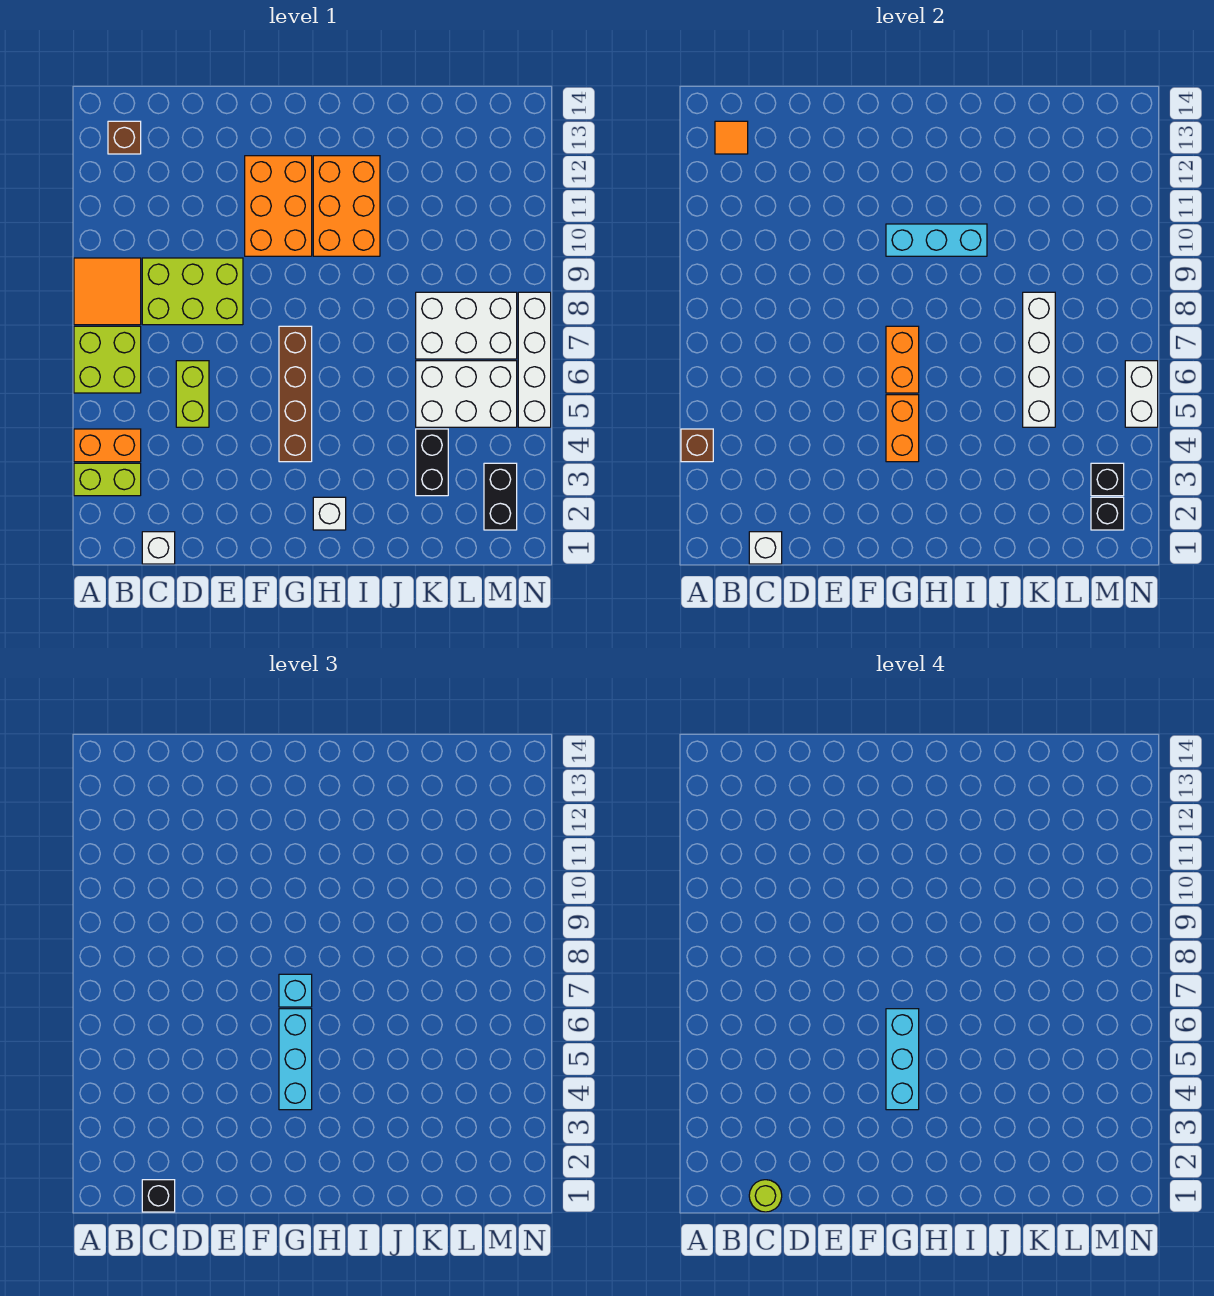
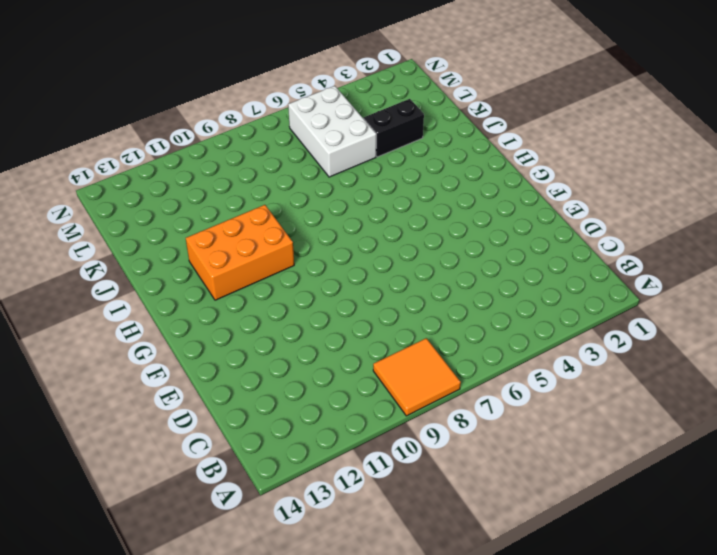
none -> lime 1x2 brick [74,463,141,496]
none -> orange 1x2 brick [74,429,141,462]
none -> lime 2x2 brick [74,326,141,393]
none -> brown 1x1 brick [108,121,141,154]

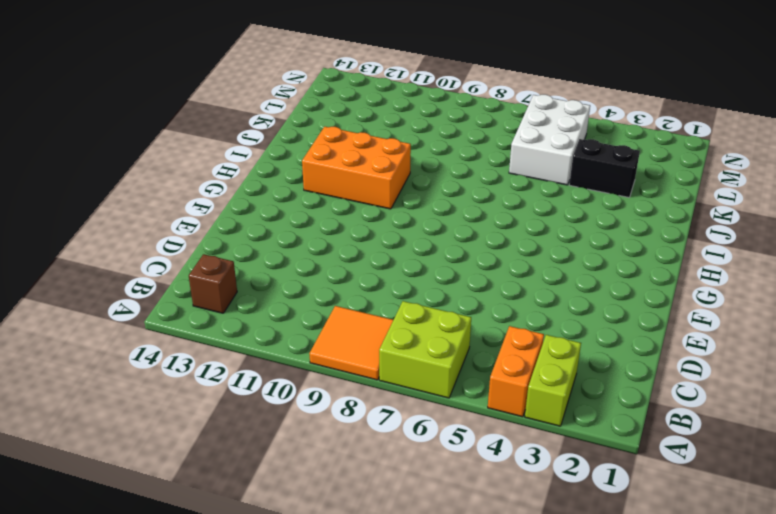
none -> white 1x1 brick [142,532,175,564]
none -> lime 2x3 brick [142,258,243,325]
none -> lime 1x2 brick [176,361,209,427]
none -> orange 2x3 brick [245,156,312,256]

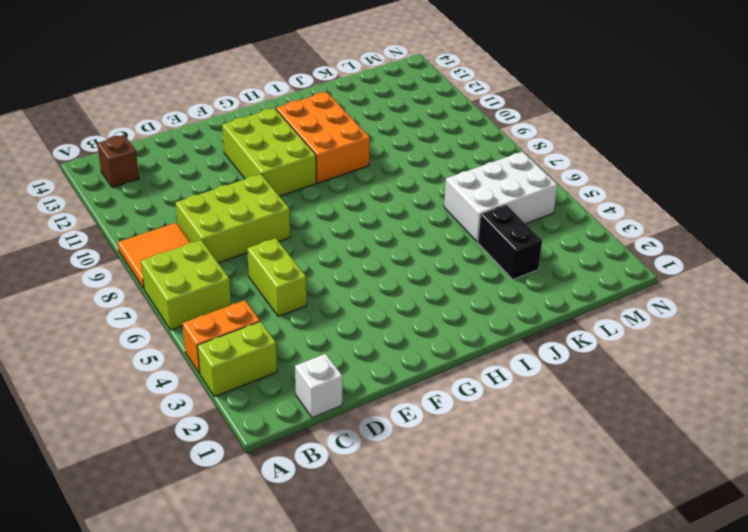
lime 2x3 brick [222,108,316,196] -> orange 2x3 brick [245,156,312,256]
none -> brown 1x4 brick [279,326,312,462]
none -> white 1x1 brick [313,497,346,530]
none -> white 2x3 brick [416,292,517,359]
none -> black 1x2 brick [484,463,517,530]

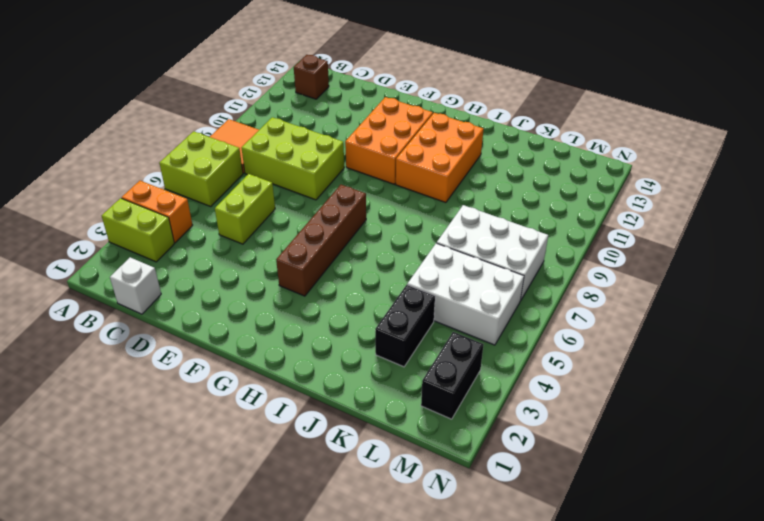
none -> white 1x1 brick [313,497,346,530]
none -> white 1x4 brick [518,292,551,427]
none -> brown 1x1 brick [681,429,713,462]
none -> orange 1x1 tile [715,121,748,154]

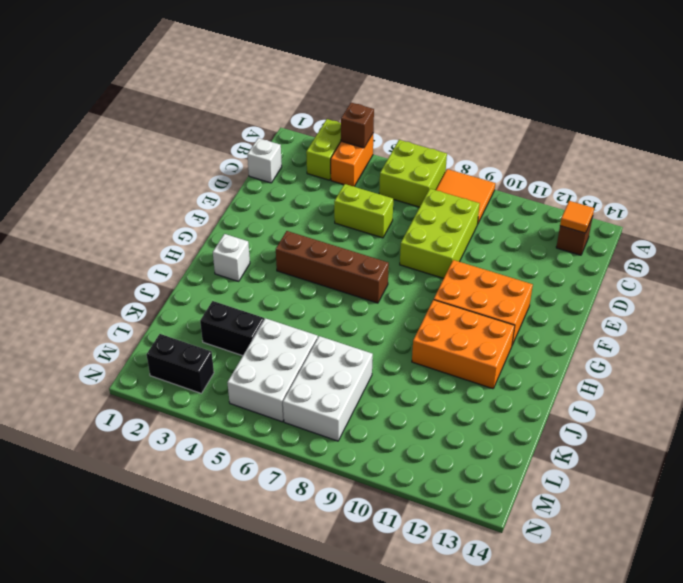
none -> white 1x4 brick [518,292,551,427]
none -> white 1x1 brick [749,532,782,564]
none -> orange 1x2 brick [886,395,919,462]
none -> orange 1x2 brick [886,326,919,393]

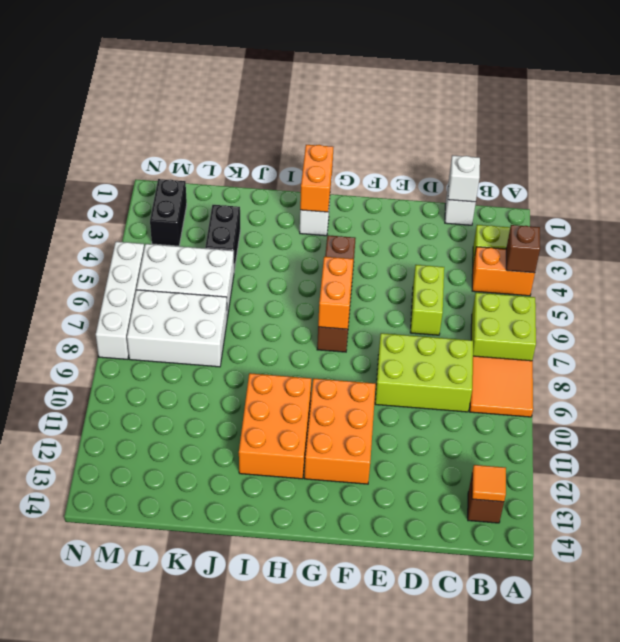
orange 1x2 brick [300,145,333,212] -> orange 1x2 brick moved to [886,395,919,462]
none -> cyan 1x3 brick [886,224,987,256]
none -> white 1x4 brick [1023,292,1055,427]
none -> black 1x1 brick [1091,497,1124,530]
none -> black 1x1 brick [1091,463,1124,496]

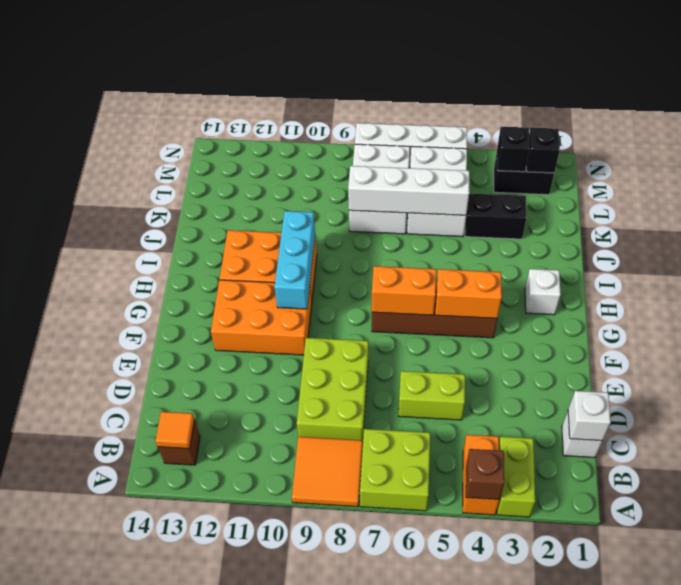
none -> white 1x2 brick [1125,361,1158,427]
none -> black 1x1 brick [142,1180,175,1212]
none -> cyan 1x3 brick [279,1009,312,1110]
none -> cyan 1x1 brick [279,974,312,1007]

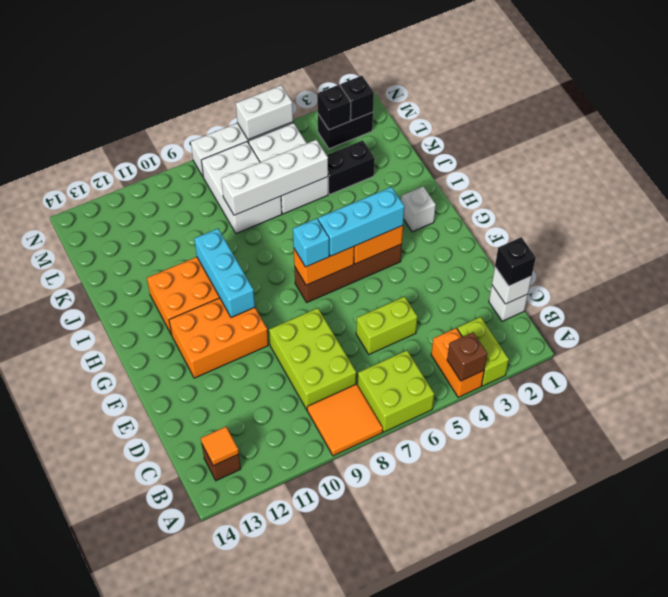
none -> lime 1x1 round brick [749,1180,782,1212]
none -> cyan 1x3 brick [886,1009,919,1110]

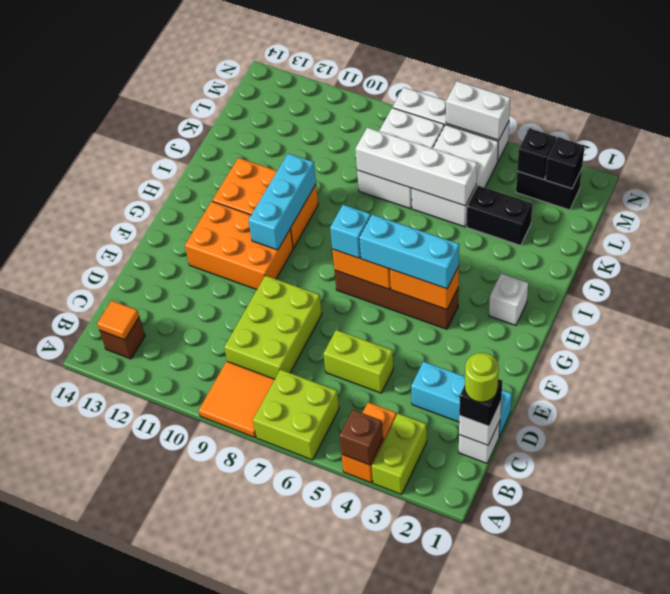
cyan 1x3 brick [411,361,512,437] -> cyan 1x3 brick moved to [886,1009,919,1110]

